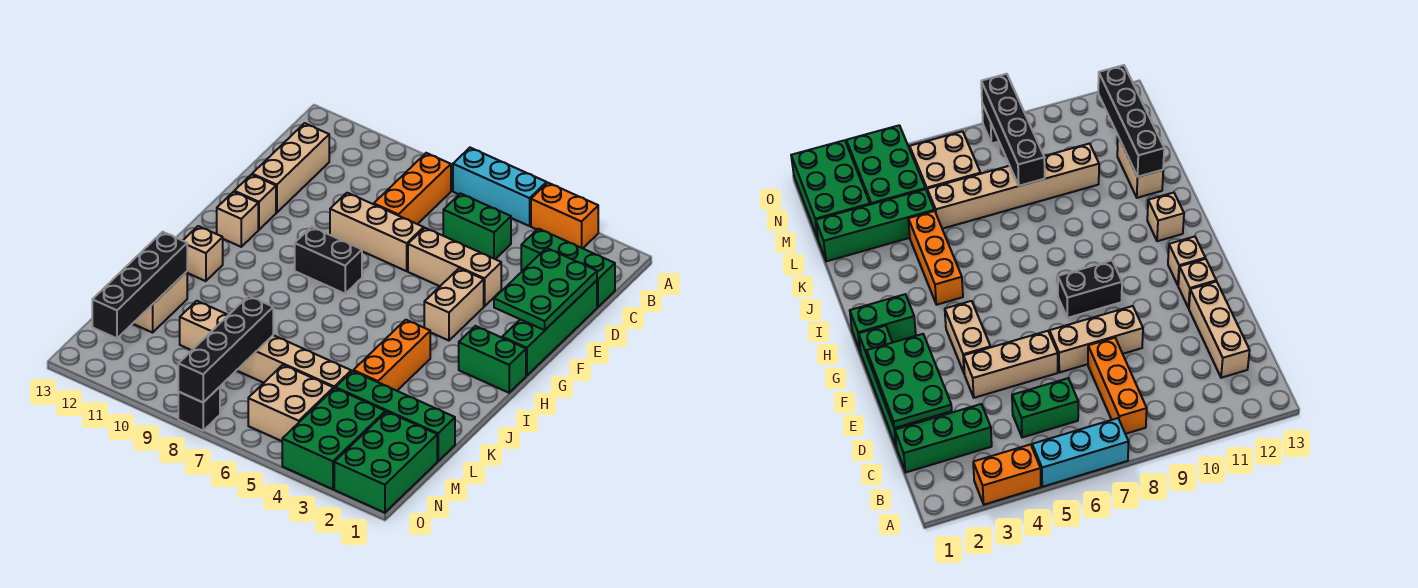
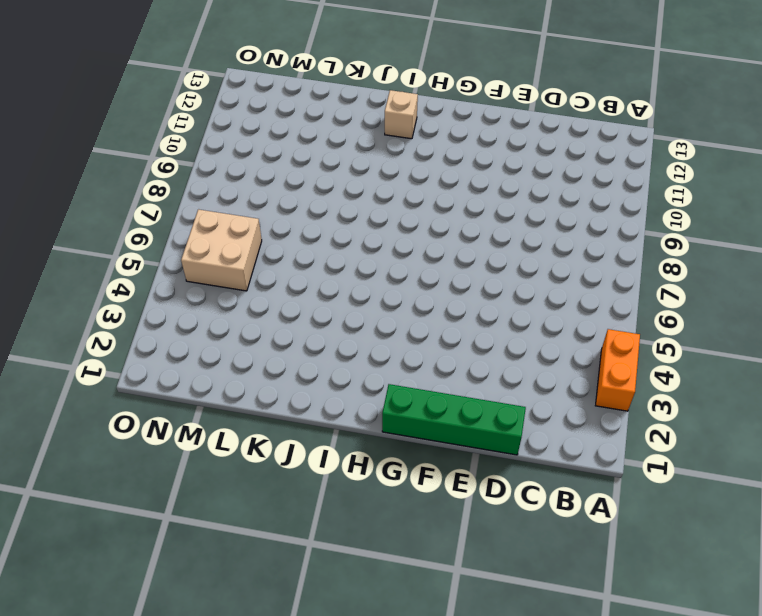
none -> cyan 1x3 brick [453,148,547,226]
none -> orange 1x3 brick [374,153,451,224]
none -> green 1x3 brick [521,229,615,307]

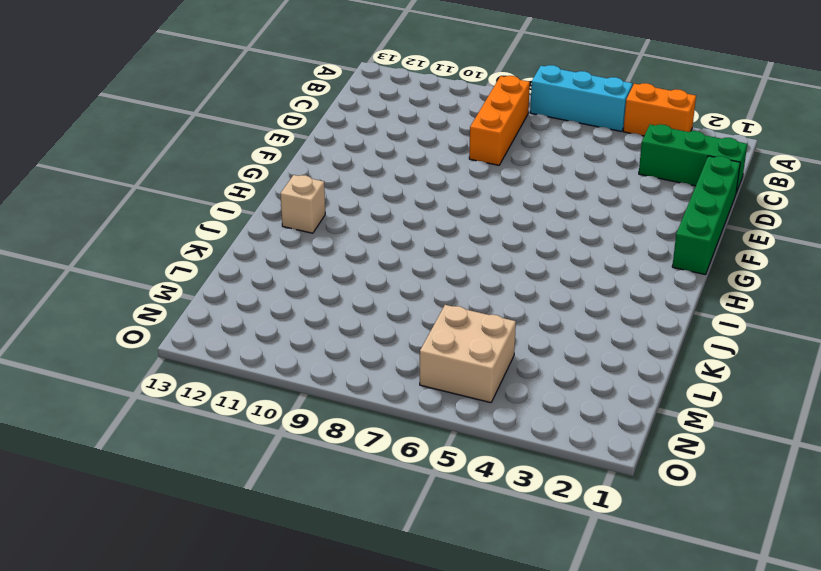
none -> green 1x2 brick [443,193,511,259]
none -> tan 1x3 brick [252,123,329,213]
none -> tan 1x3 brick [408,228,501,306]

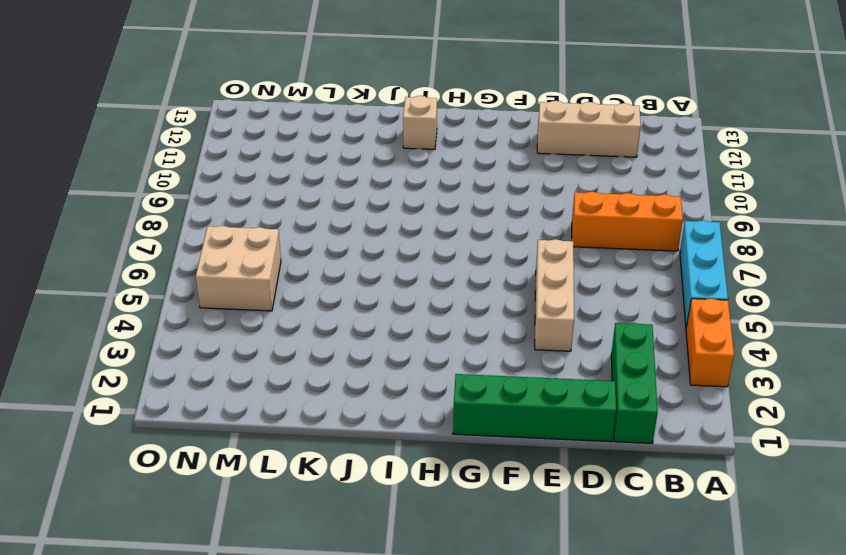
none -> green 1x2 brick [443,193,511,259]
none -> tan 1x3 brick [330,193,424,271]
none -> tan 1x2 brick [424,268,484,341]

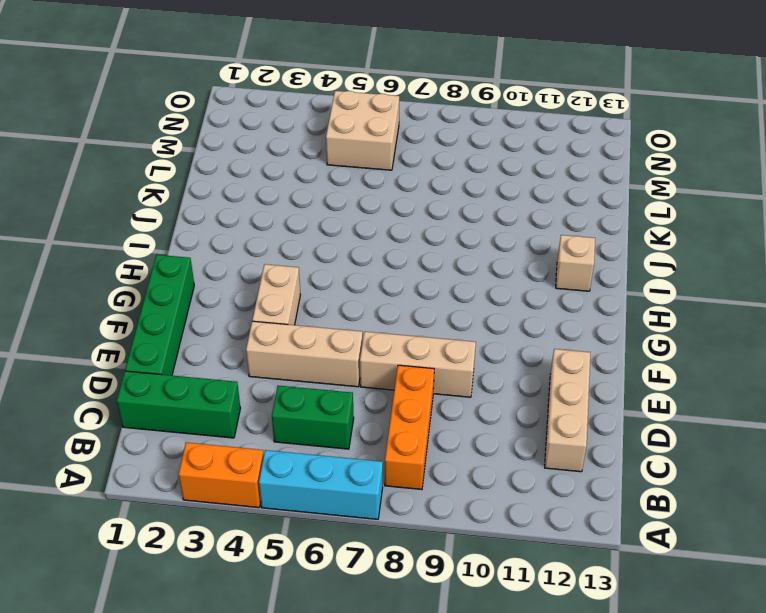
none -> tan 1x1 brick [234,175,276,230]
none -> black 1x2 brick [295,227,362,294]
none -> tan 1x1 brick [217,192,258,247]

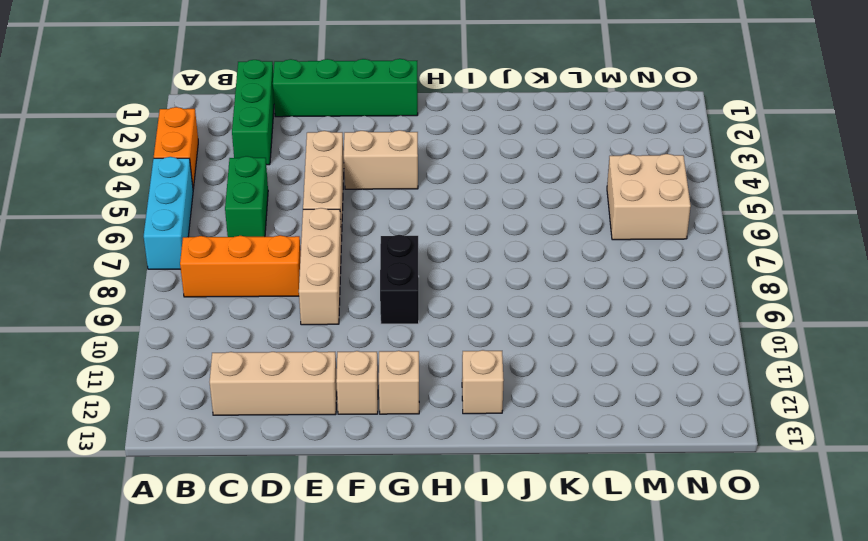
none -> green 1x2 brick [459,326,526,393]
none -> orange 1x3 brick [353,320,430,391]
none -> tan 1x2 brick [133,272,187,333]

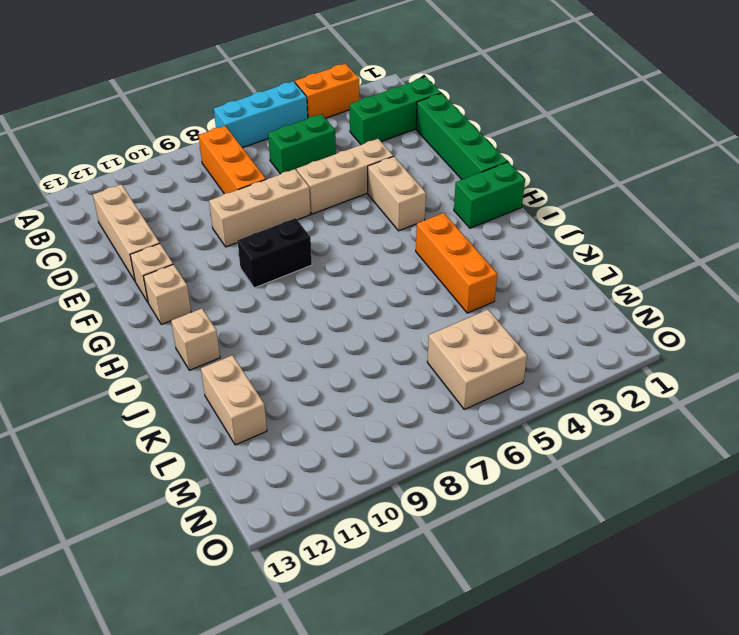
none -> green 1x4 brick [336,371,455,461]
none -> tan 1x6 brick [180,301,351,388]
none -> green 2x3 brick [334,412,437,513]

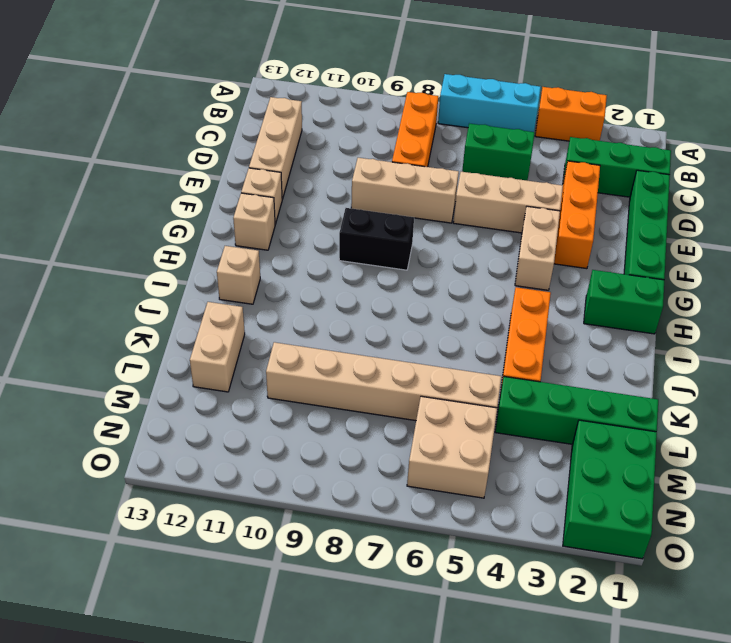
orange 1x3 brick [554,161,600,269] -> none
none -> green 2x3 brick [282,388,385,489]
none -> black 1x1 brick [178,387,220,431]
none -> green 2x3 plate [494,248,597,330]

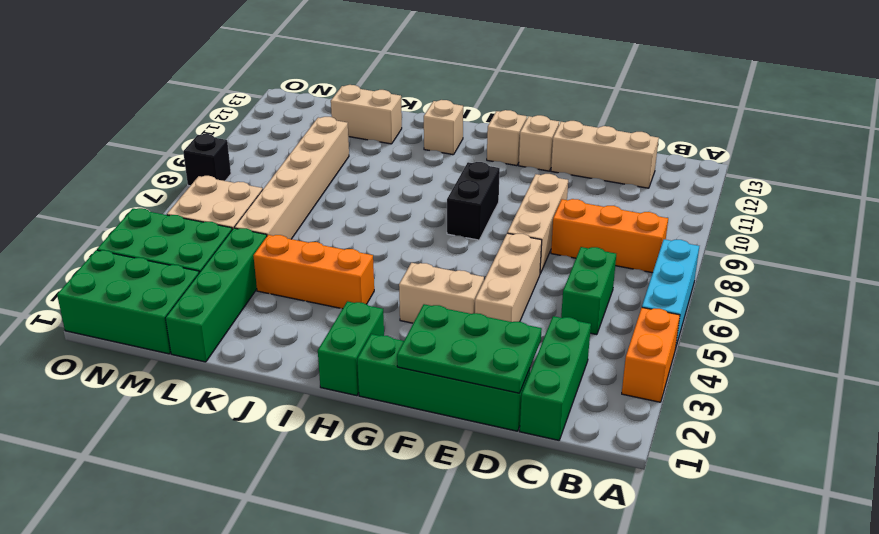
none -> black 1x4 brick [92,232,187,338]
none -> black 1x4 brick [178,296,273,402]

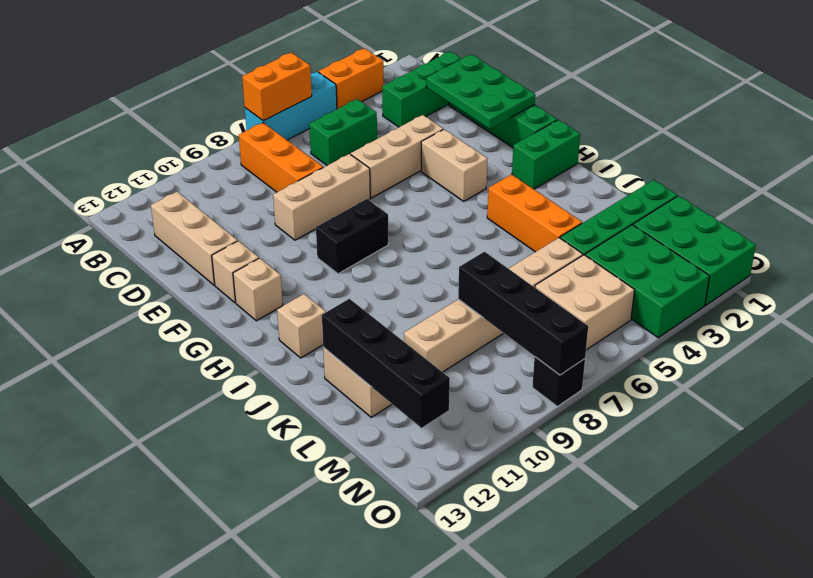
orange 1x2 brick [242,52,312,121] -> none

